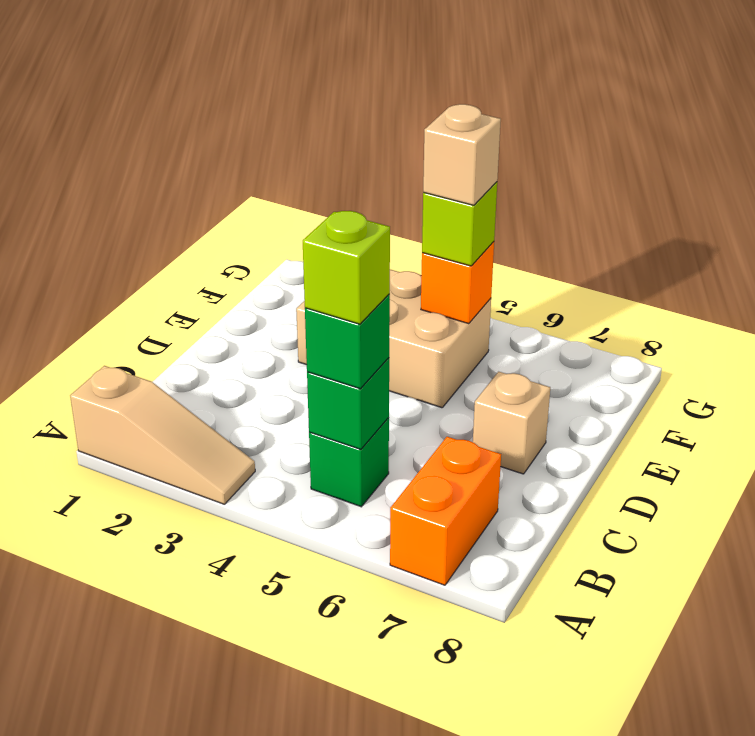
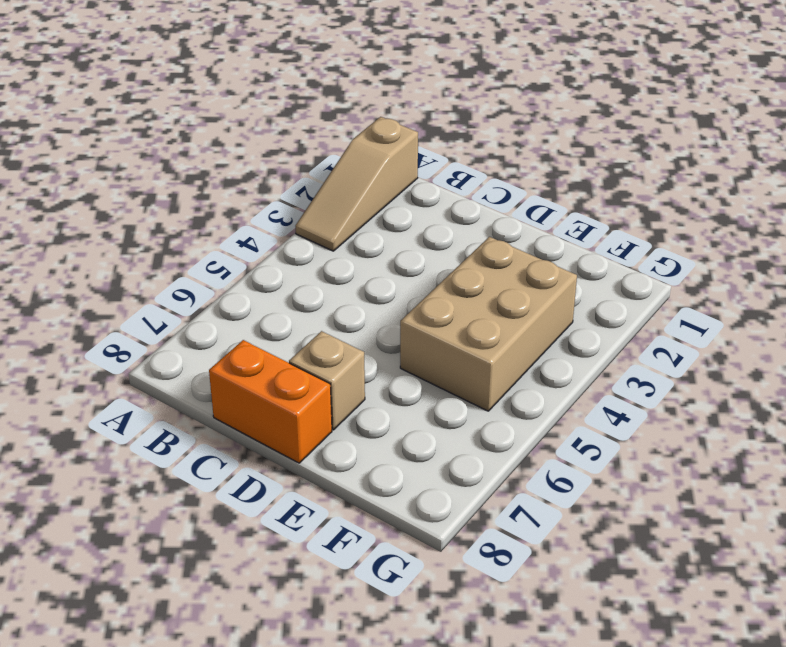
orange 1x2 brick [209,340,332,463] -> orange 1x2 brick moved to [390,437,501,585]
none -> green 1x1 brick [309,418,389,507]
none -> green 1x1 brick [307,358,389,449]

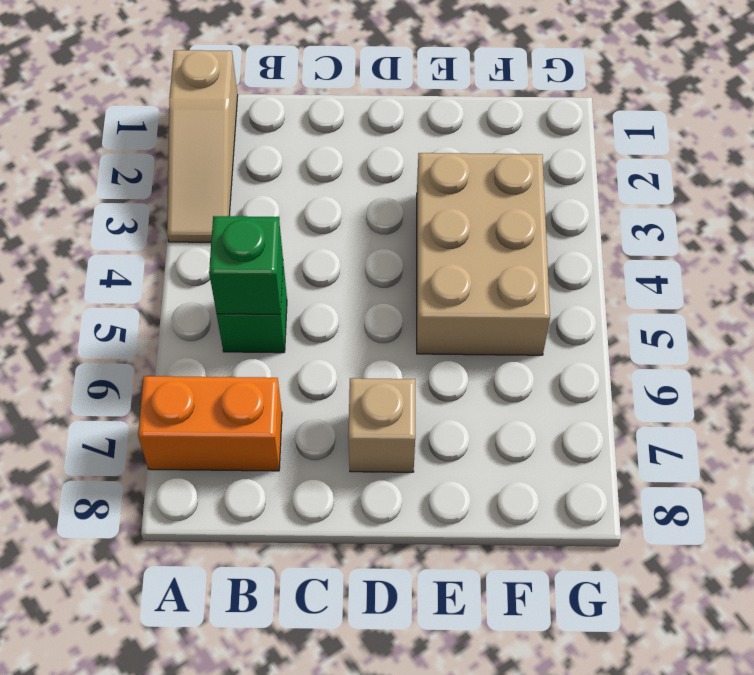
none -> orange 1x1 brick [421,242,494,324]
none -> green 1x1 brick [305,294,390,389]

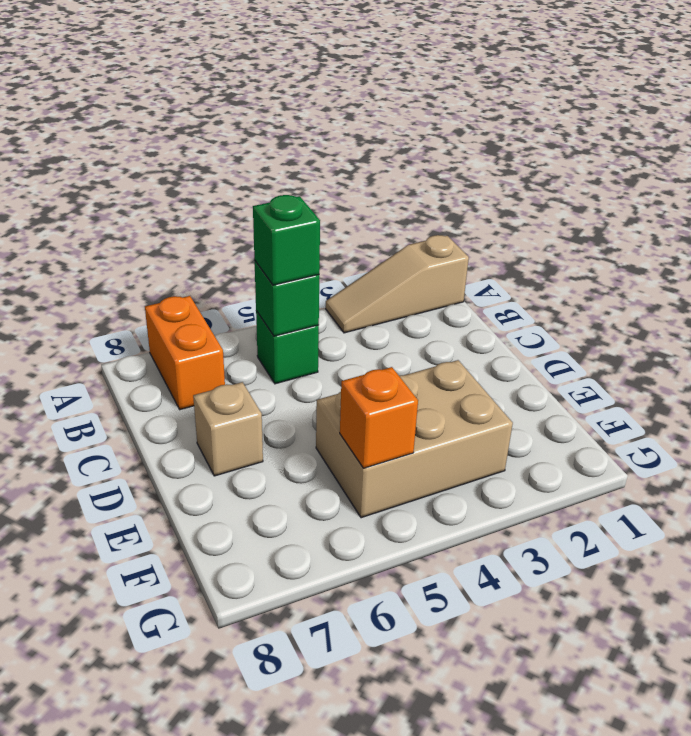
none -> lime 1x1 brick [422,182,497,266]
none -> lime 1x1 brick [303,211,390,324]

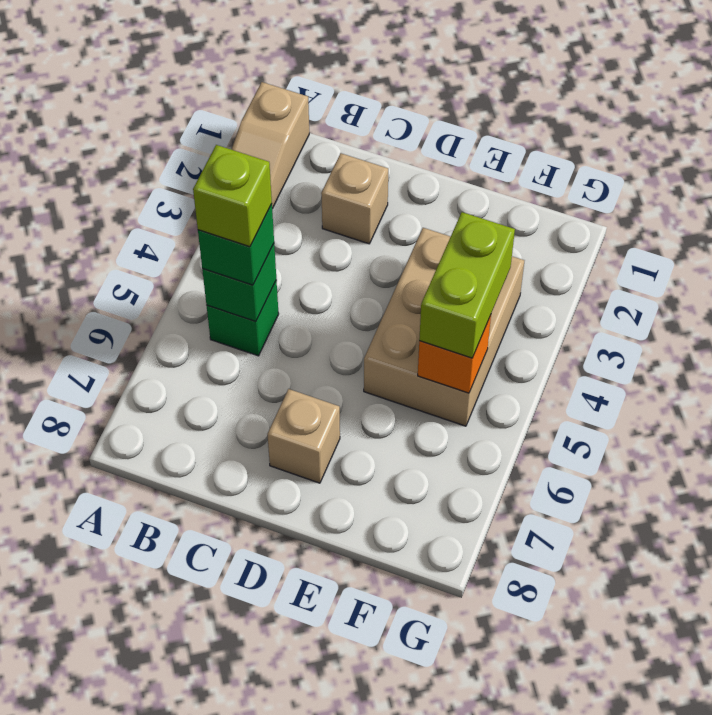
tan 1x1 brick [321,153,388,244] -> tan 1x1 brick moved to [423,104,501,205]
lime 1x2 brick [419,212,515,358] -> lime 1x1 brick [422,182,497,266]
none -> orange 1x2 brick [390,437,501,585]

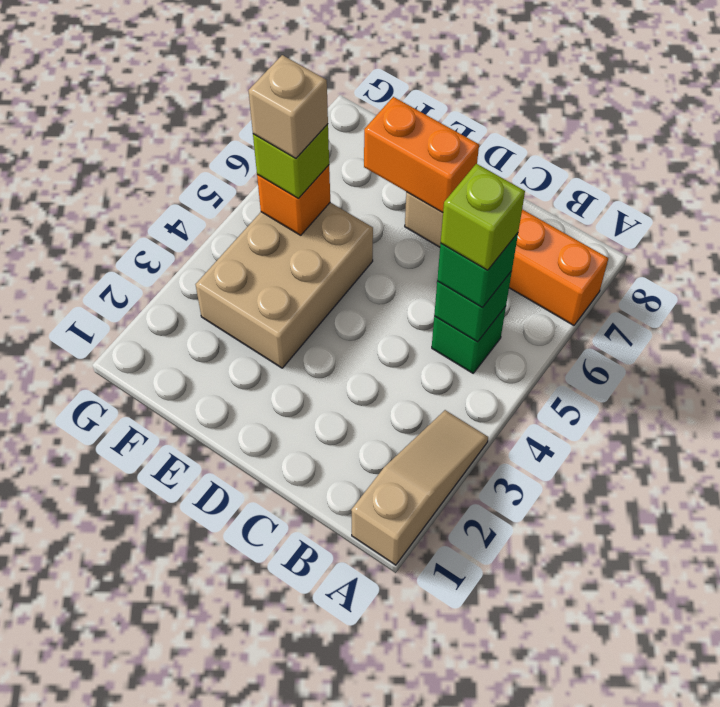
orange 1x2 brick [364,97,479,213] -> none

